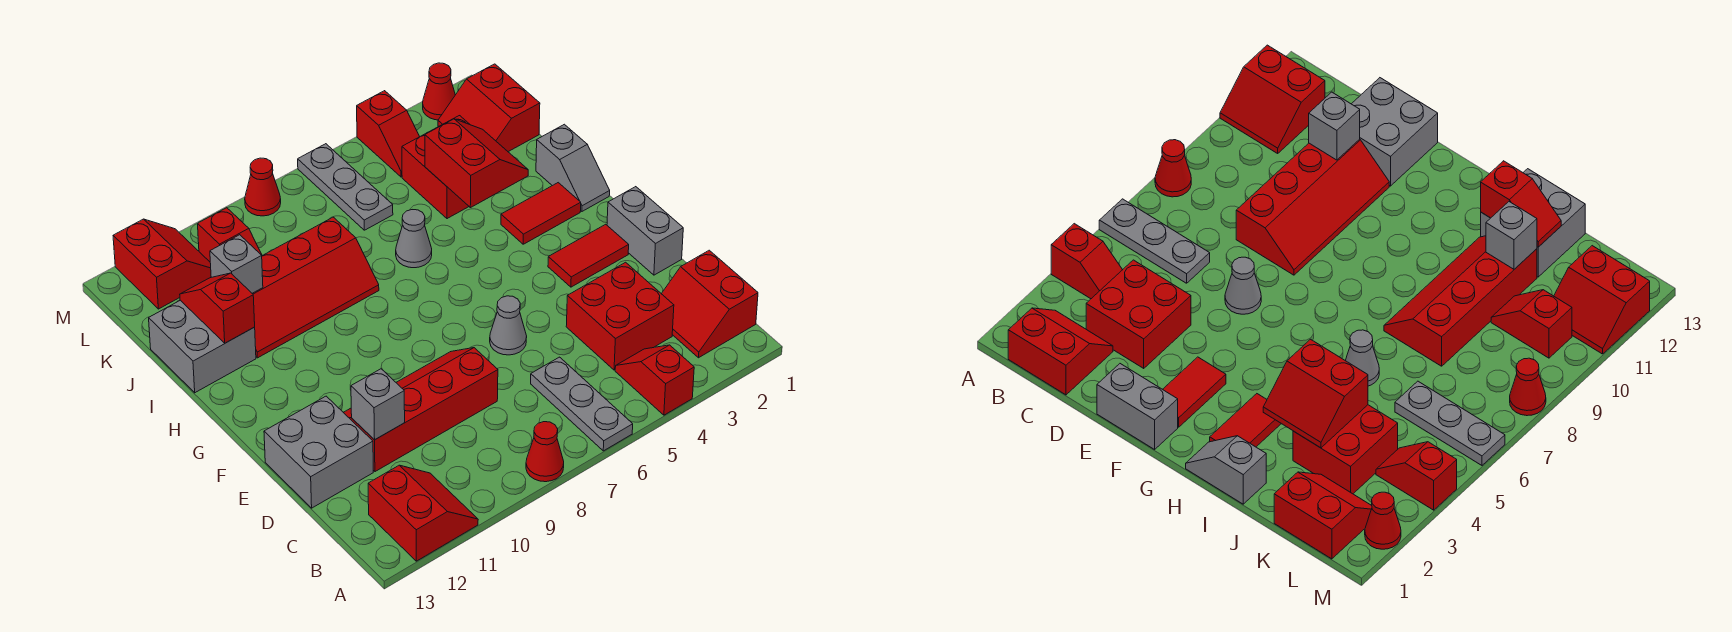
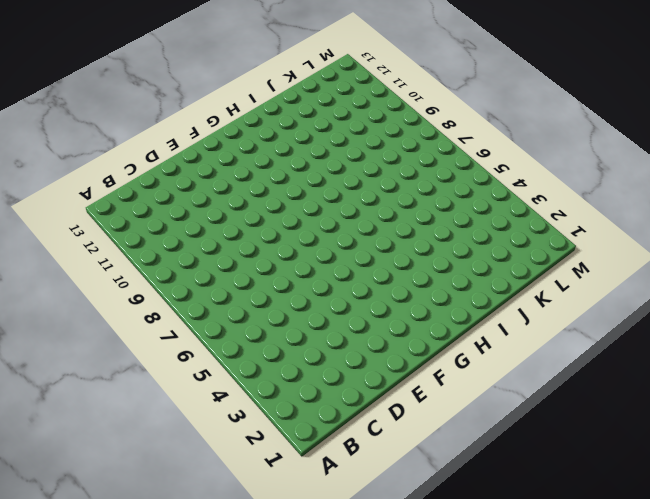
none -> red 1x2 slope [615,345,694,415]
none -> grey 1x3 plate [531,357,633,451]
none -> red 1x1 cone [526,422,564,482]

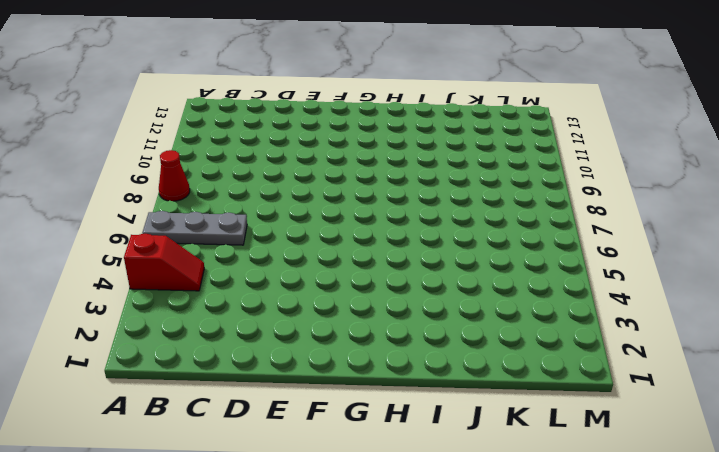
none -> red 2x2 slope [368,465,478,561]
none -> red 2x2 slope [662,250,758,358]
none -> red 2x2 brick [566,262,674,370]

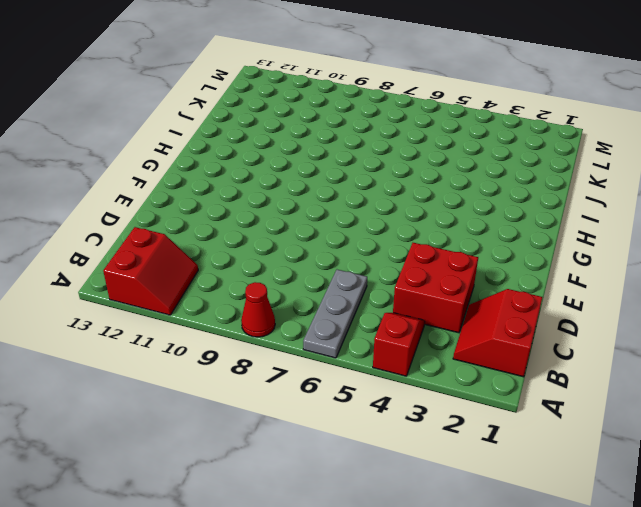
none -> red 2x4 slope [343,348,498,472]
none -> grey 2x2 brick [264,396,373,508]
none -> grey 1x2 brick [607,187,683,275]

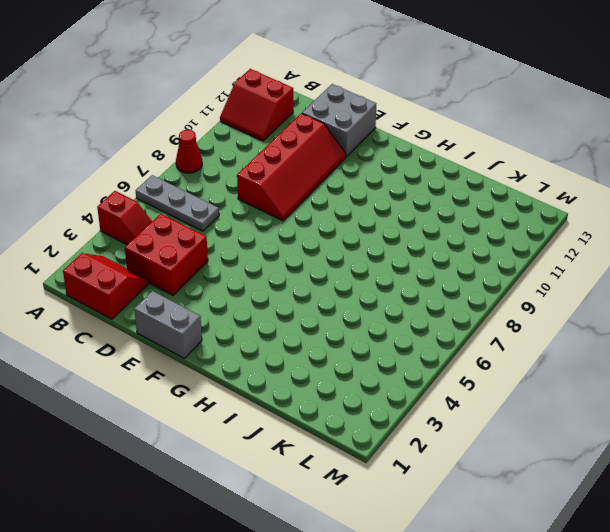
none -> grey 1x1 cone [490,296,527,355]
none -> red 1x2 tile [548,224,629,287]
none -> grey 1x2 slope [536,124,610,211]

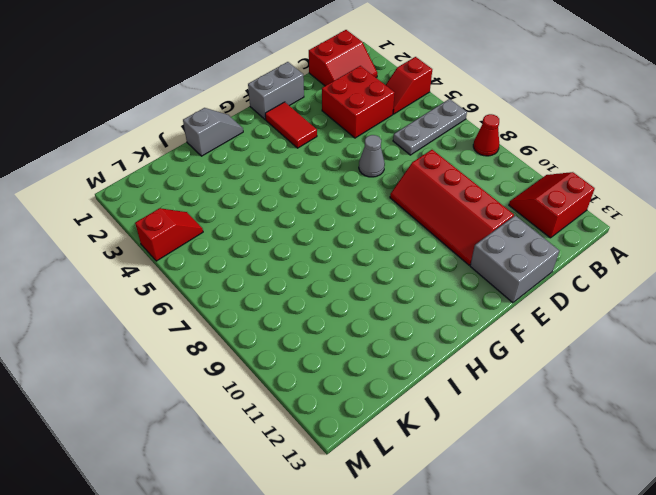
none -> red 1x2 tile [501,183,581,244]
none -> grey 1x1 cone [396,210,432,268]
none -> red 2x4 slope [252,217,379,358]

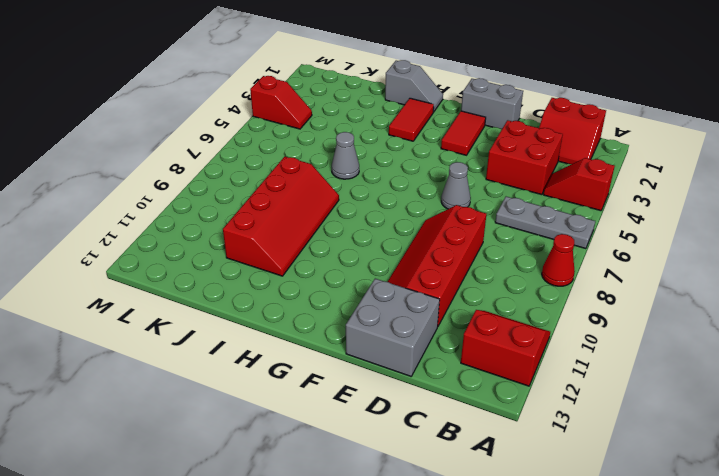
none -> grey 2x2 brick [149,300,256,393]
none -> red 2x2 brick [402,116,470,219]
none -> red 2x2 slope [438,64,540,152]

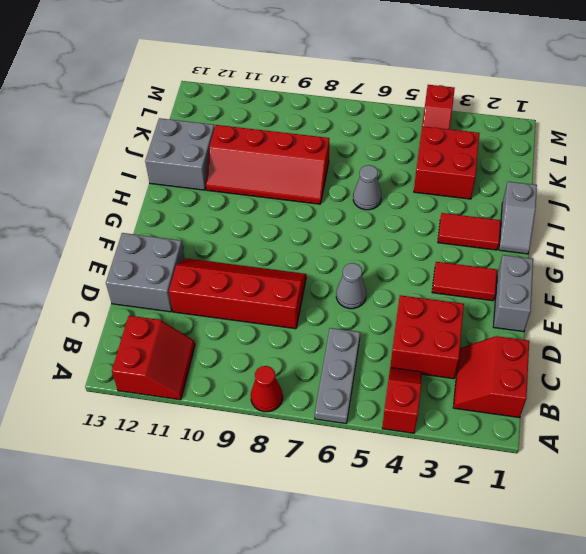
none -> red 2x2 slope [438,64,540,152]
none -> grey 1x3 plate [298,144,393,230]
none -> red 1x2 slope [198,208,262,262]

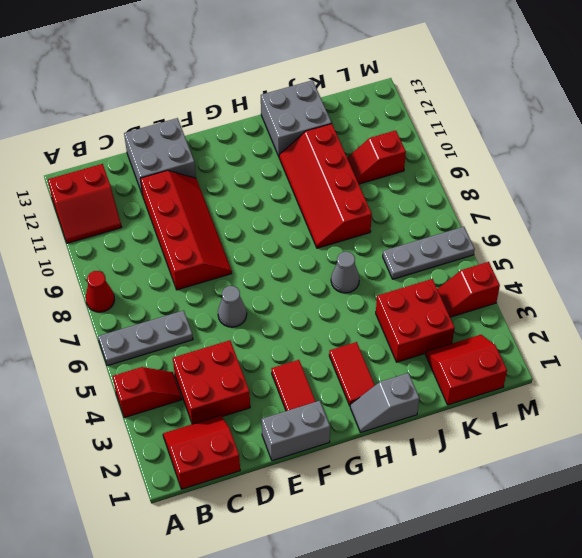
none -> red 2x2 slope [113,219,211,309]
none -> red 1x1 cone [423,63,455,120]
none -> red 1x1 cone [245,158,281,216]

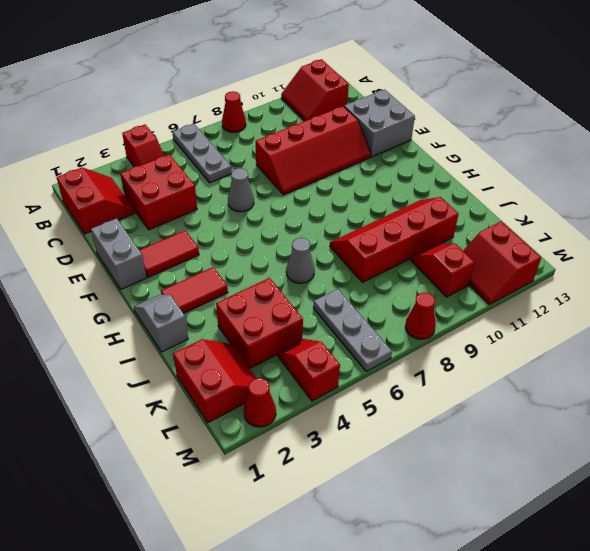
none -> grey 2x2 brick [149,300,256,393]
none -> grey 1x1 brick [351,369,405,440]
none -> red 2x2 slope [425,119,528,208]

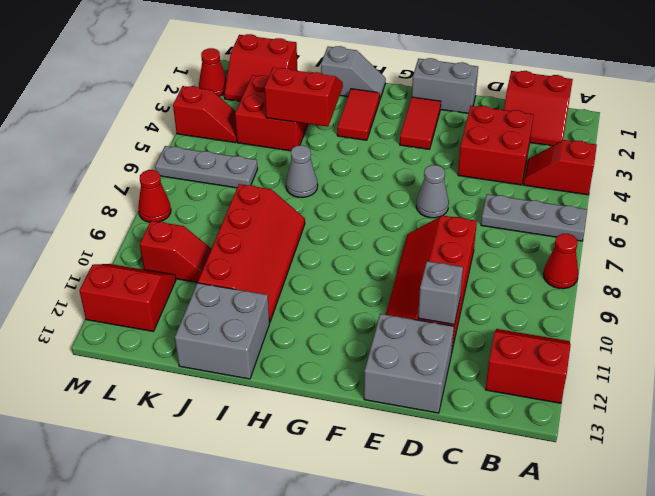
none -> red 1x2 slope [180,273,255,343]
none -> grey 1x1 brick [210,235,263,293]

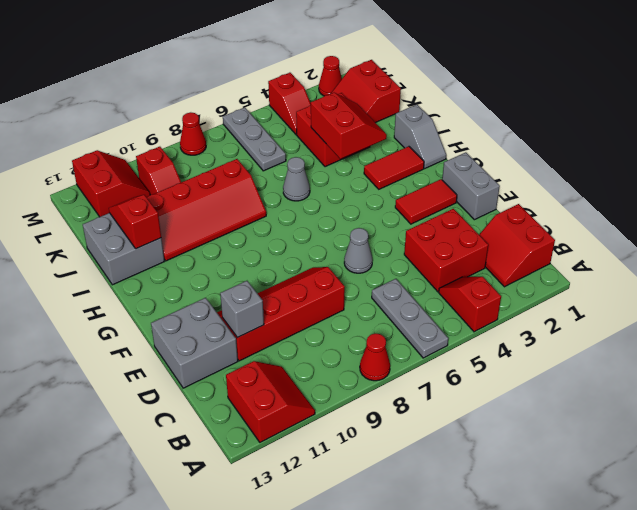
none -> grey 1x1 brick [210,235,263,293]

